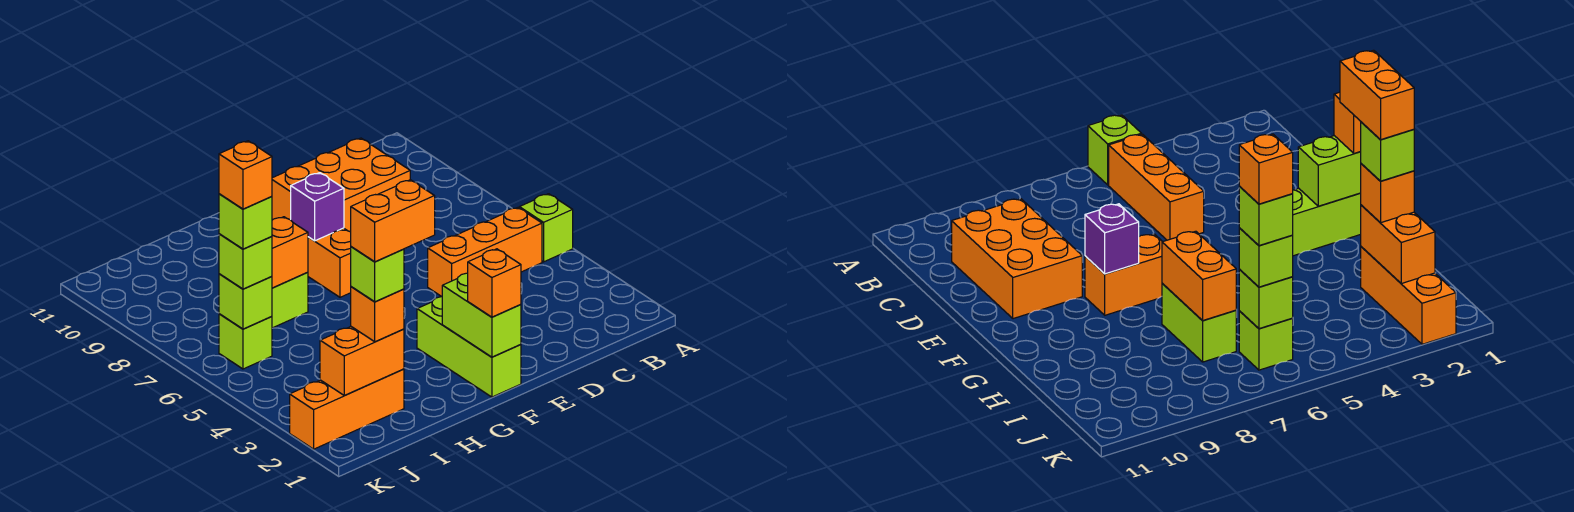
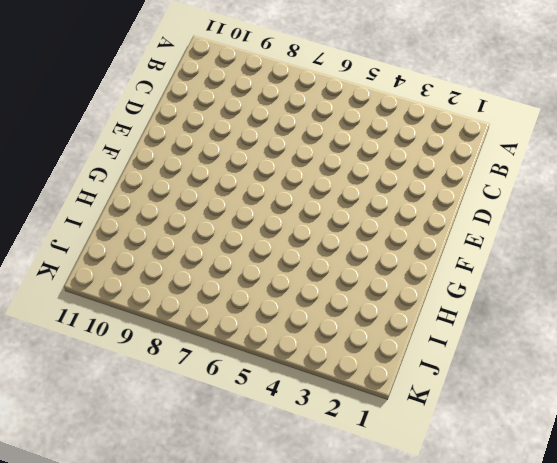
none -> lime 1x1 brick [519,194,573,262]
none -> orange 1x3 brick [428,208,542,297]
none -> orange 2x3 brick [272,138,410,232]

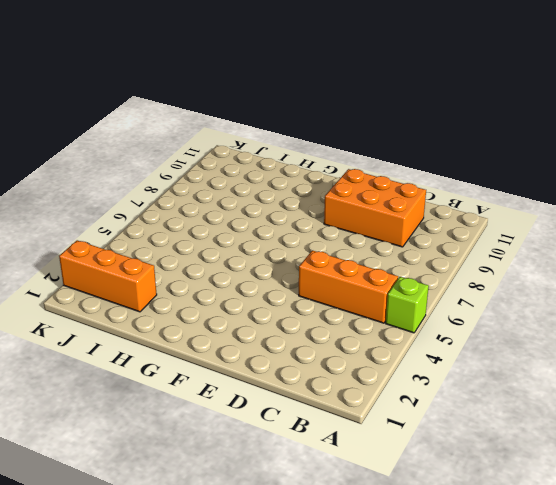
none -> lime 1x3 brick [417,297,521,397]
none -> orange 1x2 brick [308,228,351,297]
none -> lime 1x2 brick [272,272,308,328]

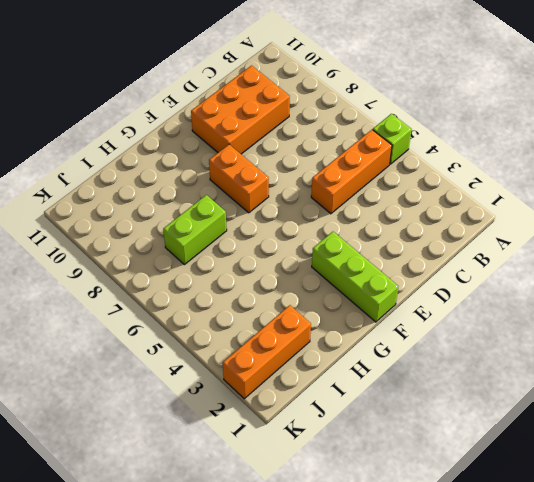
none -> lime 1x1 brick [219,314,272,369]
none -> lime 1x2 brick [442,273,521,357]
none -> purple 1x1 brick [291,173,344,241]

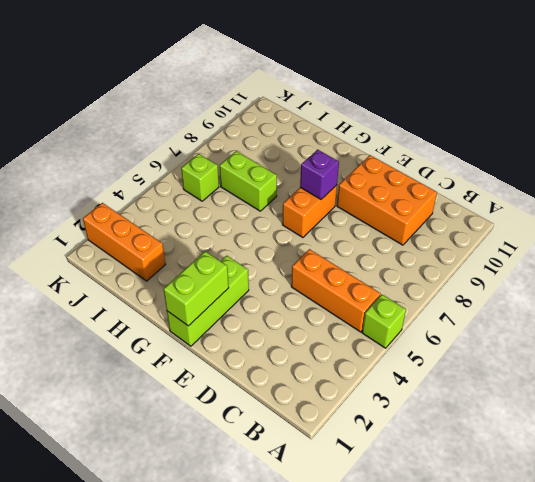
none -> orange 1x2 brick [272,217,308,288]
none -> orange 1x2 brick [320,327,404,396]
none -> lime 1x1 brick [219,274,272,329]

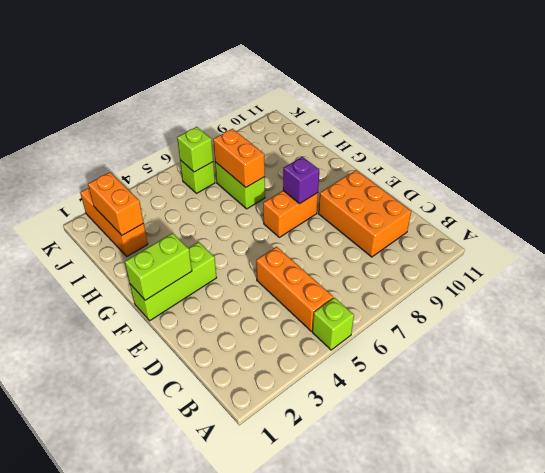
none -> orange 1x1 brick [468,249,521,317]
none -> orange 1x1 brick [351,287,404,342]
none -> lime 1x1 brick [219,234,272,289]

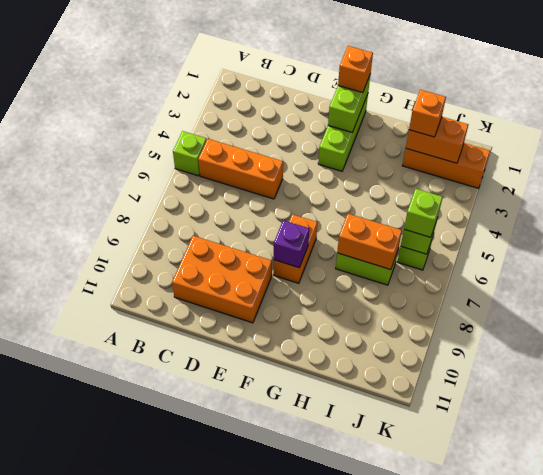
none -> lime 1x1 brick [351,247,404,302]
none -> lime 1x1 brick [219,194,272,249]
none -> orange 1x2 brick [351,180,435,262]

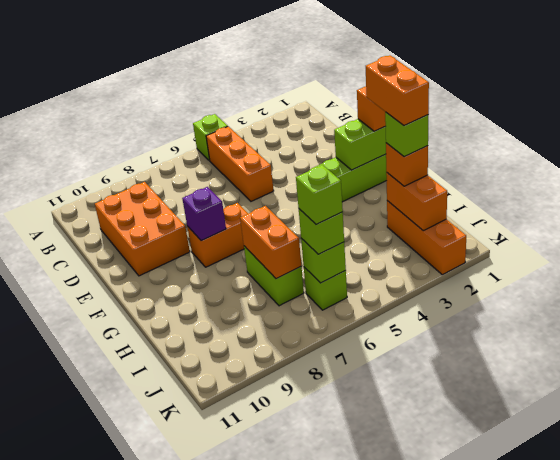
none -> orange 1x1 brick [219,141,272,209]

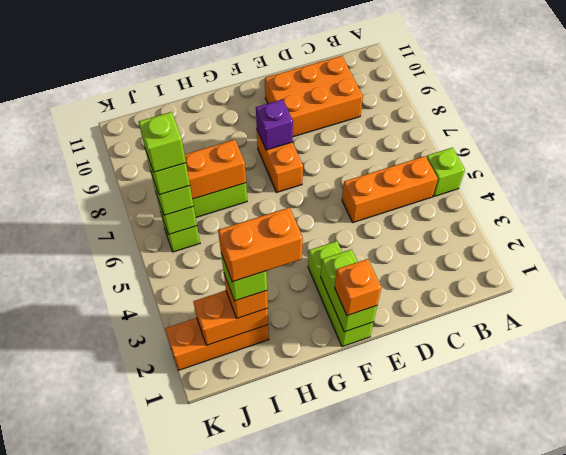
lime 1x1 brick [139,112,186,172] -> orange 1x1 brick [219,141,272,209]

